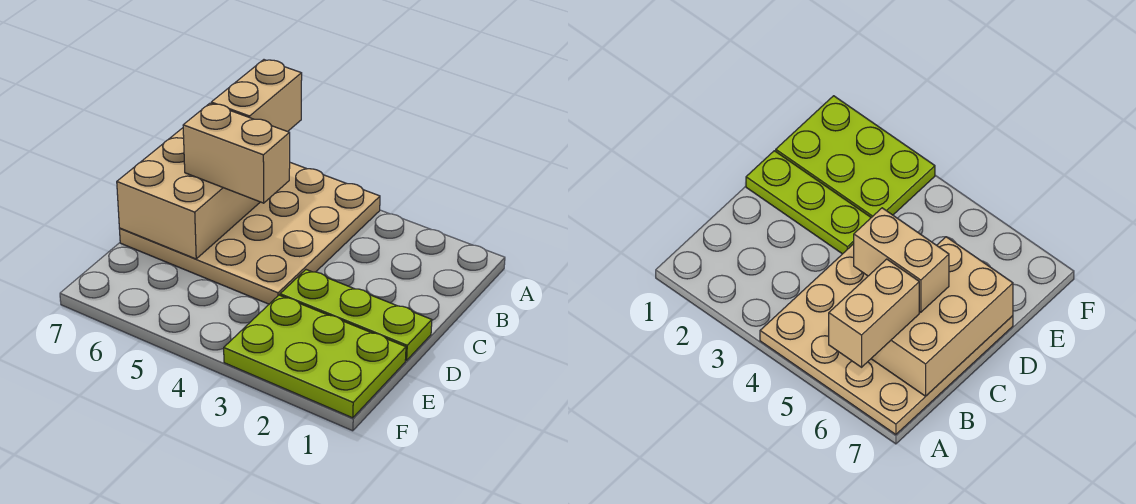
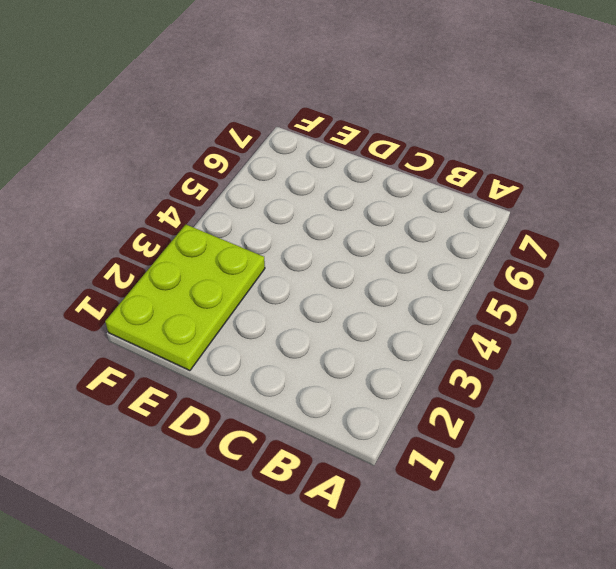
none -> tan 4x4 plate [120,163,380,304]
none -> lime 1x3 plate [280,270,432,361]

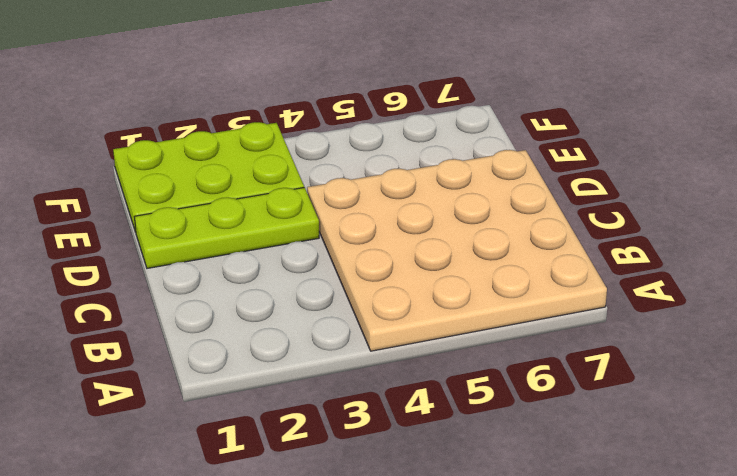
none -> tan 2x3 brick [117,128,260,259]
none -> tan 1x2 brick [211,60,302,132]

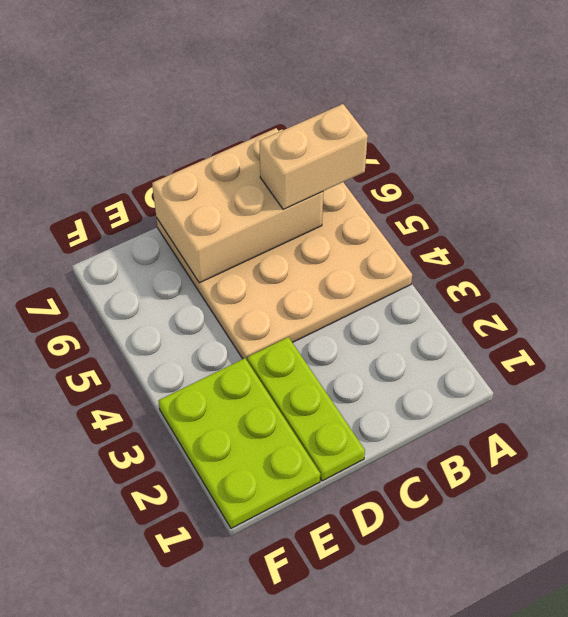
none -> tan 1x2 brick [183,103,290,203]

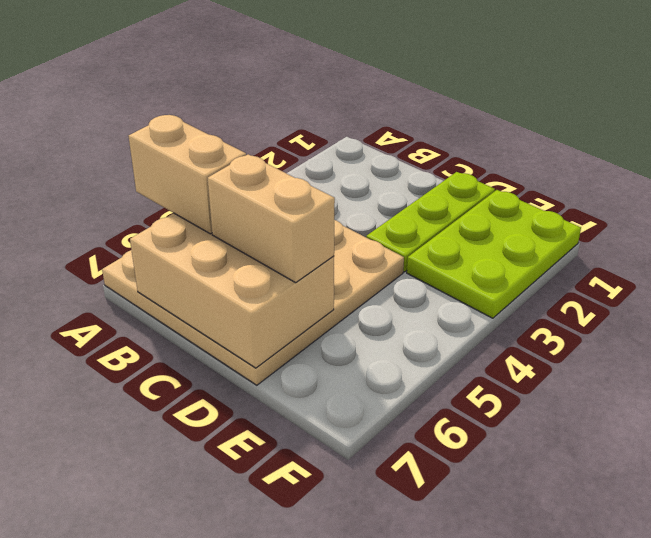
tan 1x2 brick [208,154,335,283] -> tan 1x2 brick turned to [183,103,290,203]

